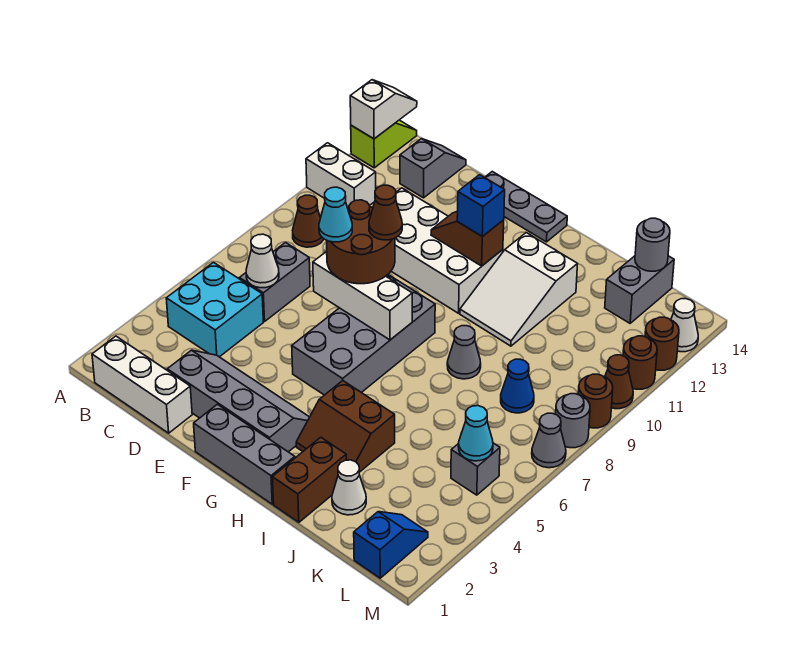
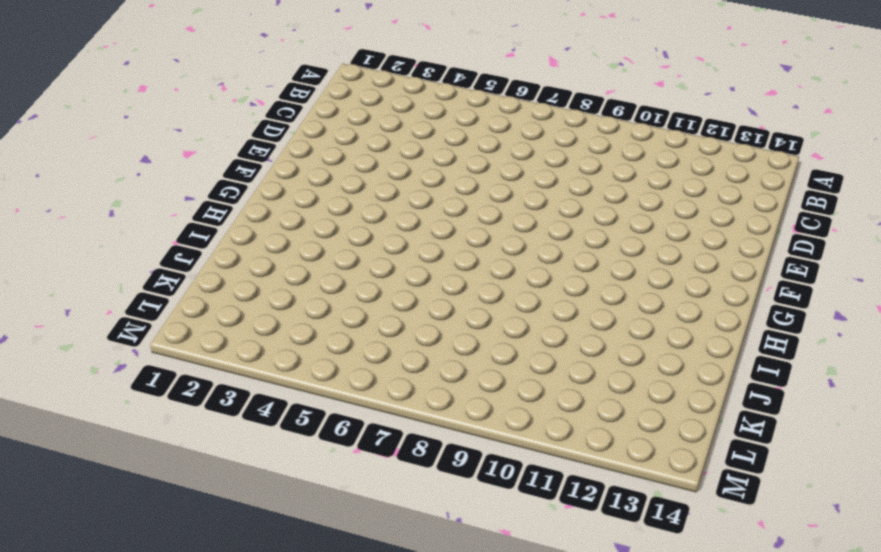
none -> white 1x2 brick [306,143,376,208]
none -> lime 1x2 slope [351,120,417,168]
none -> white 1x3 brick [92,336,192,433]
none -> cyan 2x2 brick [166,262,263,357]

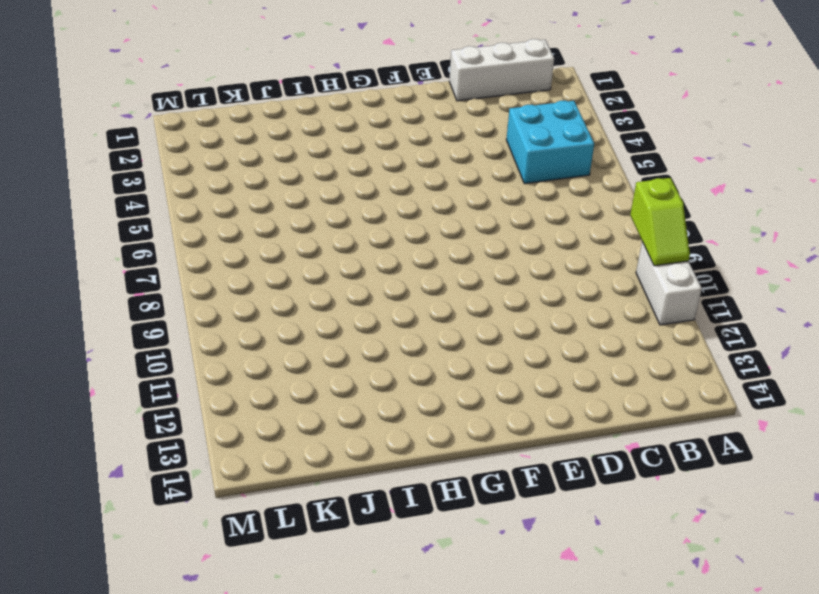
lime 1x2 slope [630,178,690,266] -> lime 1x2 slope moved to [351,120,417,168]
white 1x2 brick [636,242,702,325] -> white 1x2 brick turned to [306,143,376,208]
none -> brown 1x1 cone [293,195,324,247]
none -> grey 1x2 brick [240,243,310,321]
none -> grey 1x2 slope [400,139,466,198]
none -> grey 2x4 slope [167,350,309,452]

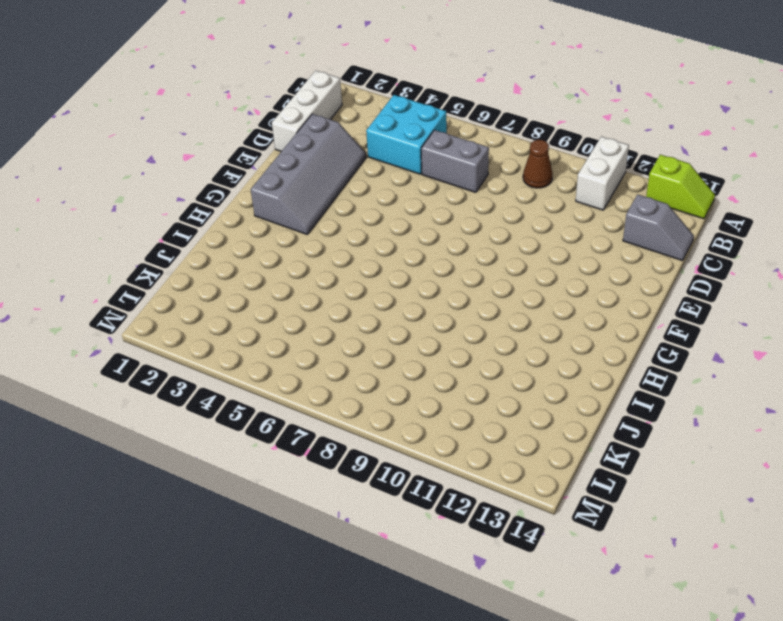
none -> white 2x4 brick [391,188,503,313]
none -> grey 1x3 plate [485,172,567,242]
none -> grey 1x3 brick [194,404,295,504]
none -> grey 2x4 brick [292,275,435,395]

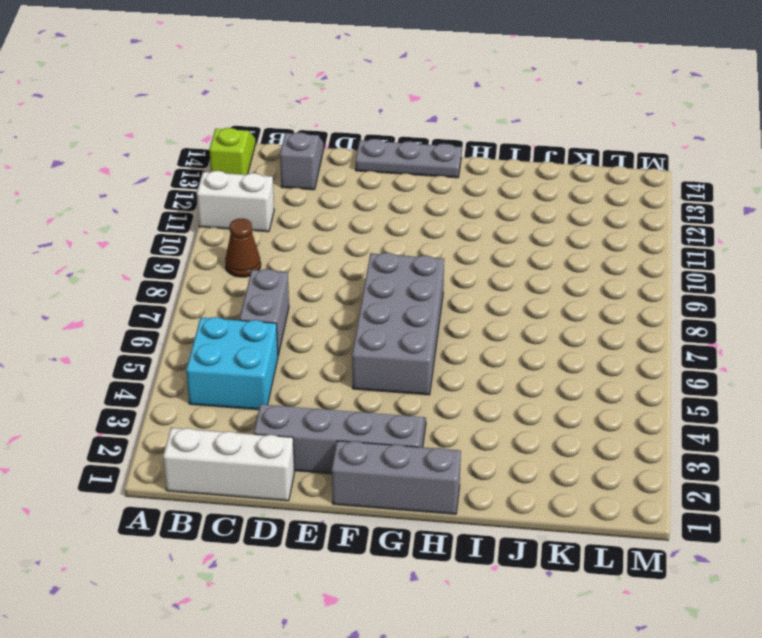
none -> white 2x4 brick [391,188,503,313]
none -> brown 2x2 slope [296,381,395,472]
none -> white 2x3 slope [460,233,577,346]
none -> brown 1x2 brick [272,437,346,522]

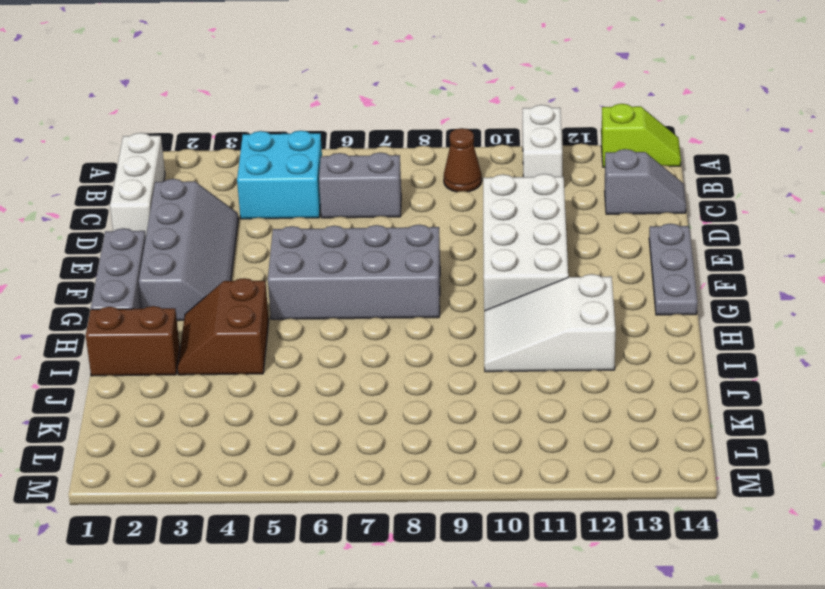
none -> grey 1x1 cone [447,326,481,379]
none -> white 1x1 cone [332,460,366,515]
none -> blue 1x1 cone [501,359,534,413]
none -> grey 1x2 brick [605,256,674,323]

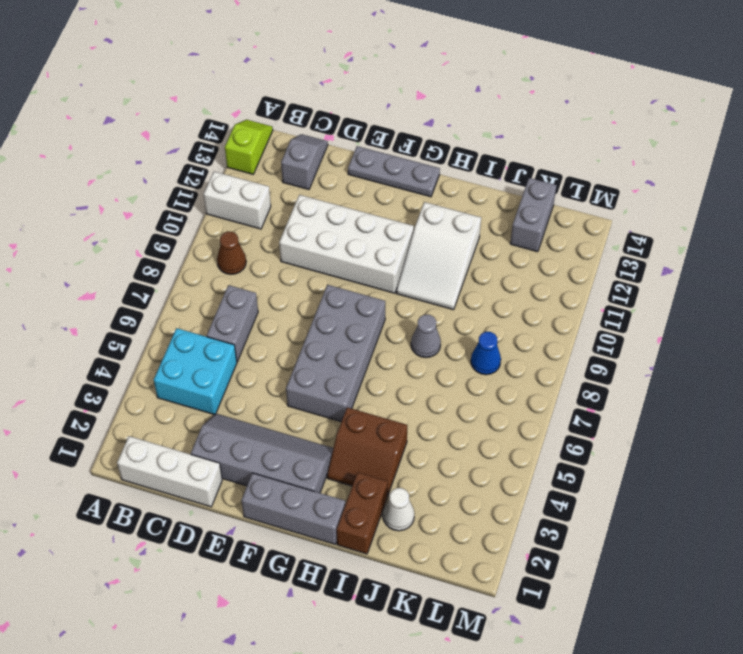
none -> blue 1x2 slope [354,512,428,578]
none -> grey 1x1 brick [451,443,500,495]
none -> grey 1x1 cone [532,413,566,468]
none -> grey 1x1 round brick [556,394,590,448]

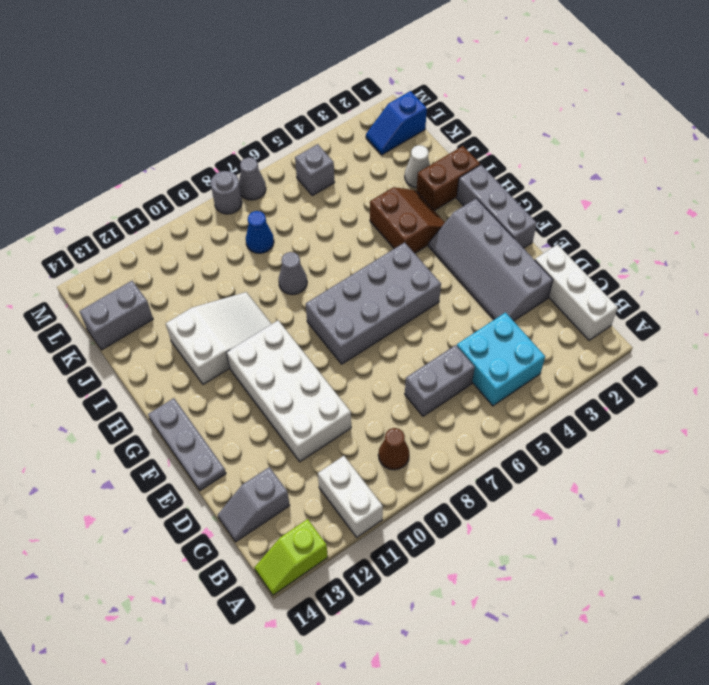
none -> brown 1x1 round brick [578,374,613,428]
none -> brown 1x1 cone [605,355,633,409]
none -> brown 1x1 round brick [623,336,657,389]
none -> brown 1x1 round brick [645,317,679,370]

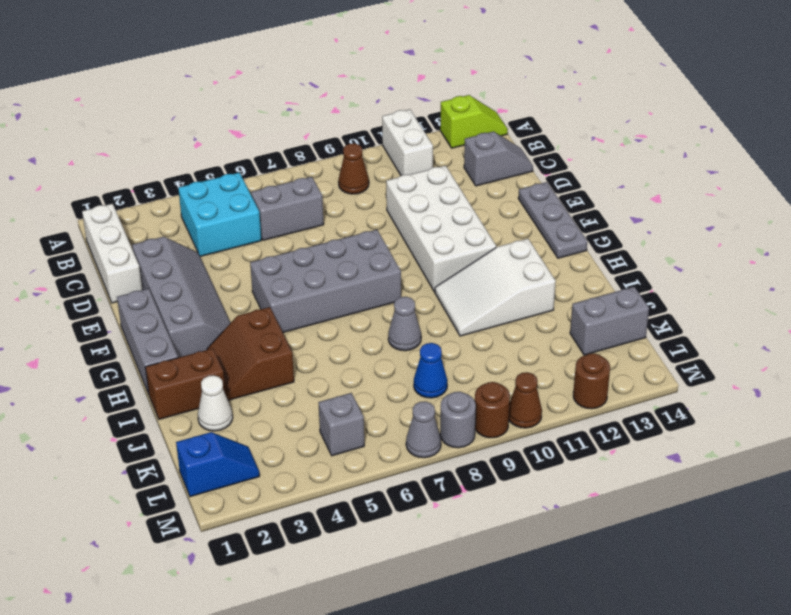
none -> brown 1x1 round brick [623,336,657,389]
none -> white 1x1 cone [671,299,698,352]
none -> white 1x2 slope [350,80,417,139]
none -> white 1x1 cone [246,234,279,288]

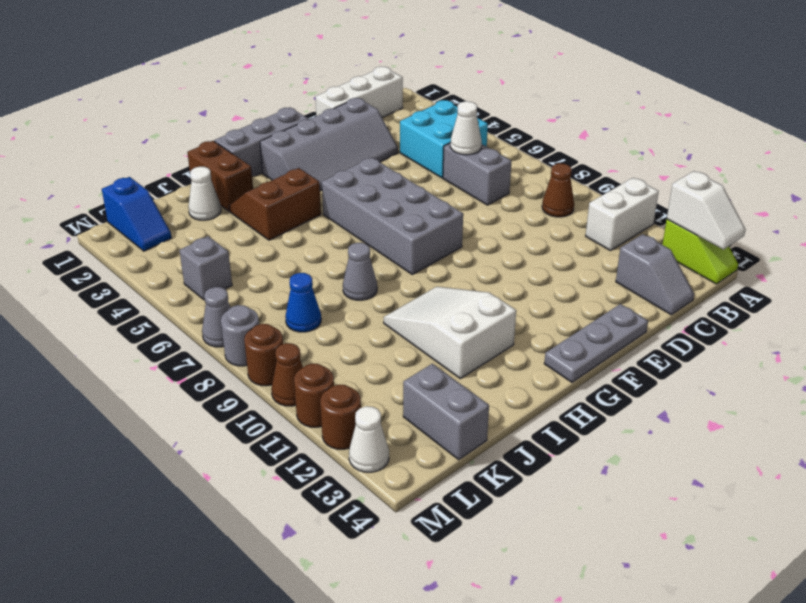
none -> white 2x4 brick [391,188,503,313]
none -> white 1x3 brick [313,251,412,340]
none -> brown 1x2 slope [431,211,504,266]
none -> grey 1x1 round brick [635,218,670,271]

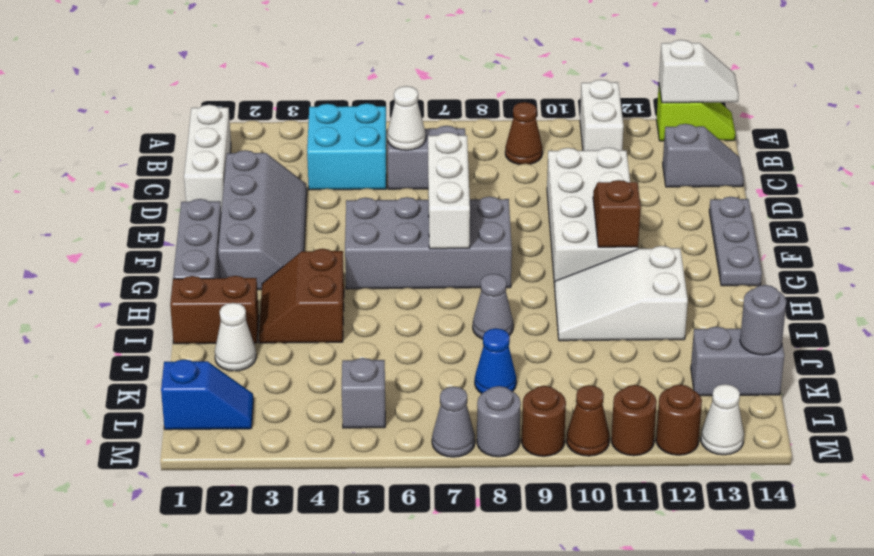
none -> cyan 1x1 cone [458,406,493,461]
none -> brown 2x2 round brick [327,200,395,284]
none -> blue 1x1 brick [457,175,505,237]
none -> cyan 1x1 cone [319,187,352,242]

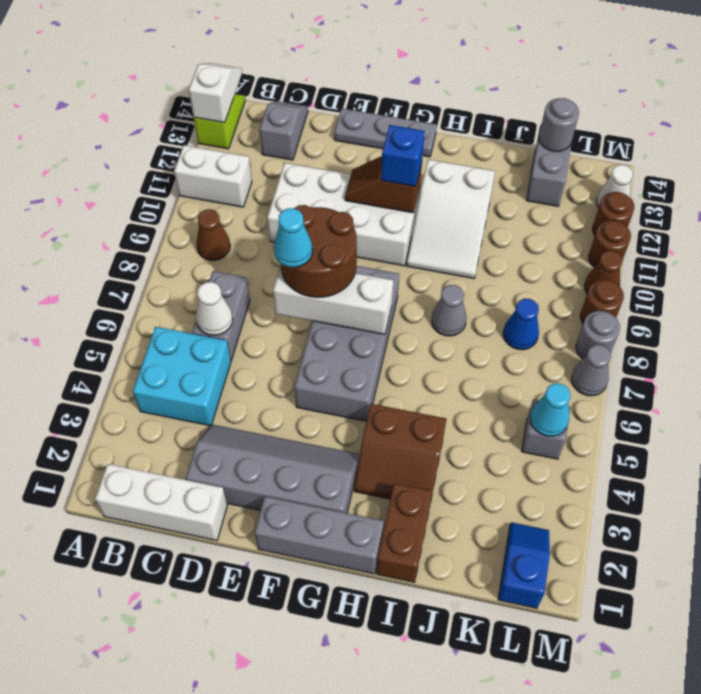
none -> white 1x1 cone [332,460,366,515]
none -> brown 1x1 cone [369,185,402,240]

